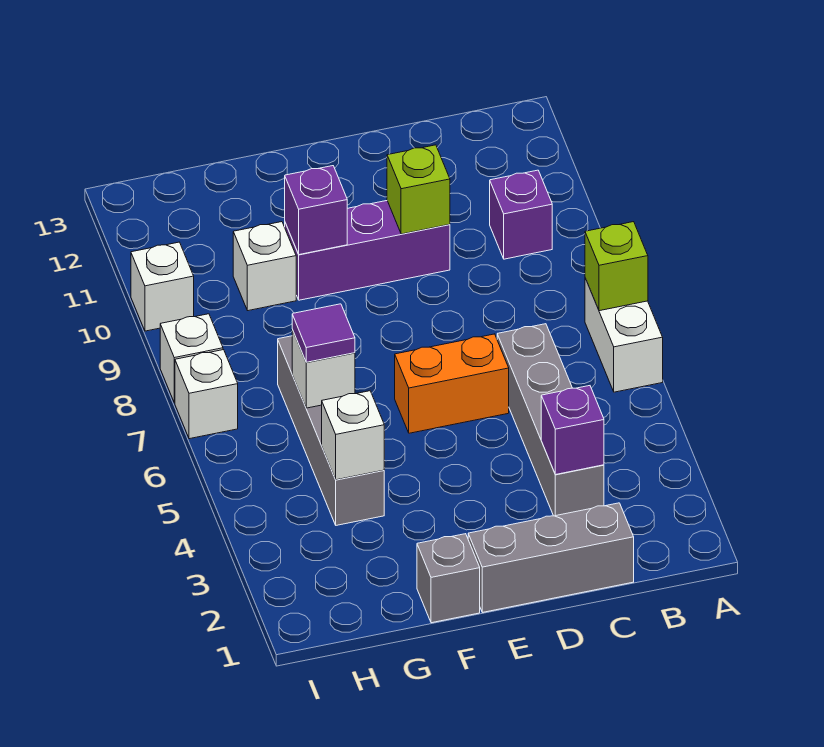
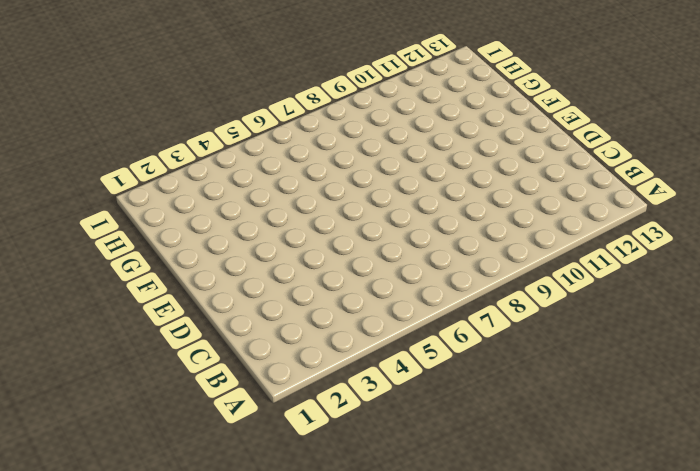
none -> white 1x2 brick [585,278,663,392]
none -> purple 1x1 brick [490,170,552,259]
none -> grey 1x3 brick [468,503,634,612]

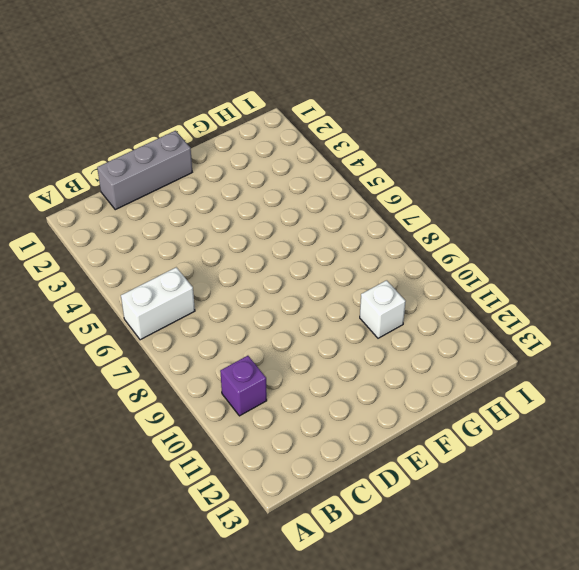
white 1x2 brick [121,267,195,340] -> white 1x2 brick turned to [585,278,663,392]
none -> grey 1x4 brick [497,324,604,516]
none -> orange 1x2 brick [395,334,509,433]
none -> purple 1x3 brick [285,201,450,300]

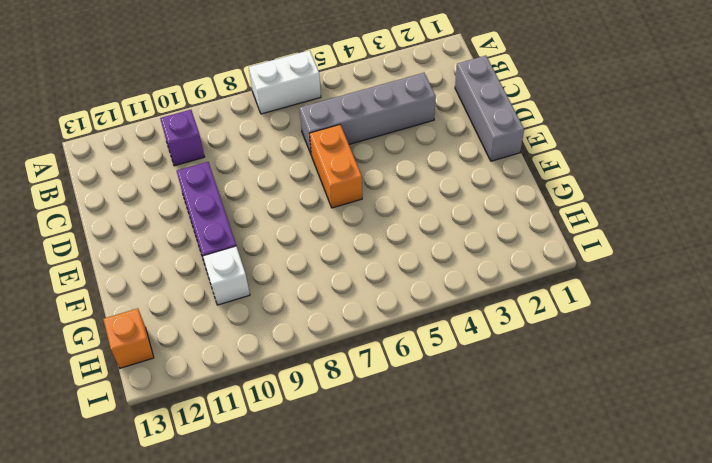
orange 1x1 brick [103,308,154,368] -> none
none -> grey 1x1 brick [417,534,480,623]
none -> grey 1x4 brick [278,336,384,525]
none -> white 1x1 brick [175,350,238,439]

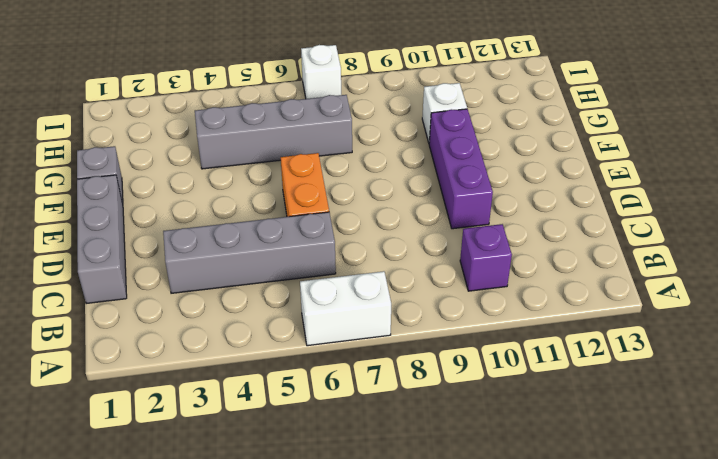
none -> white 1x1 brick [160,314,223,403]
none -> white 1x1 brick [131,242,194,331]
none -> lime 1x1 brick [585,222,648,311]

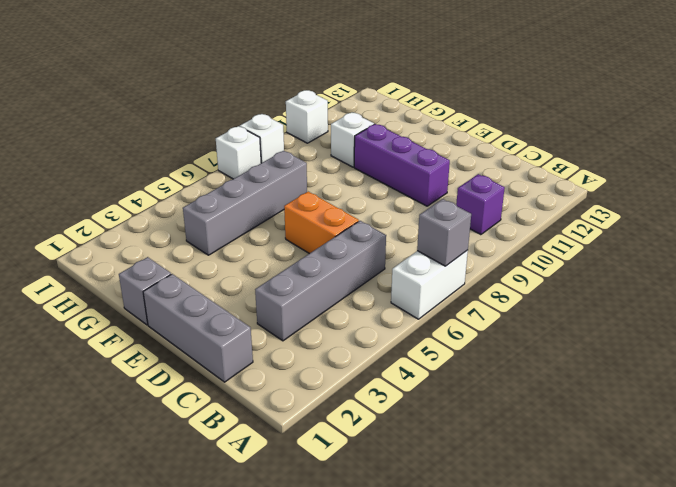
grey 1x1 brick [417,199,471,266] -> lime 1x1 brick [585,222,648,311]
none -> purple 1x1 brick [541,386,604,475]
none -> lime 1x1 brick [387,145,450,234]
none -> purple 1x1 brick [285,166,347,255]

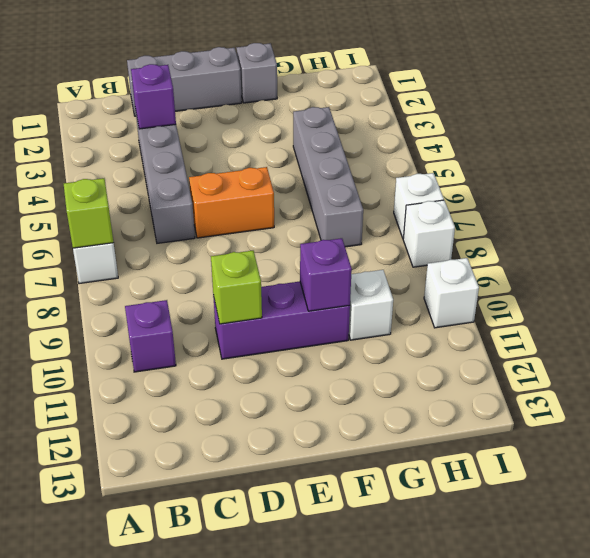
none -> white 1x1 brick [322,391,384,480]
none -> white 1x1 brick [292,330,355,408]
none -> purple 1x1 tile [292,304,355,362]

